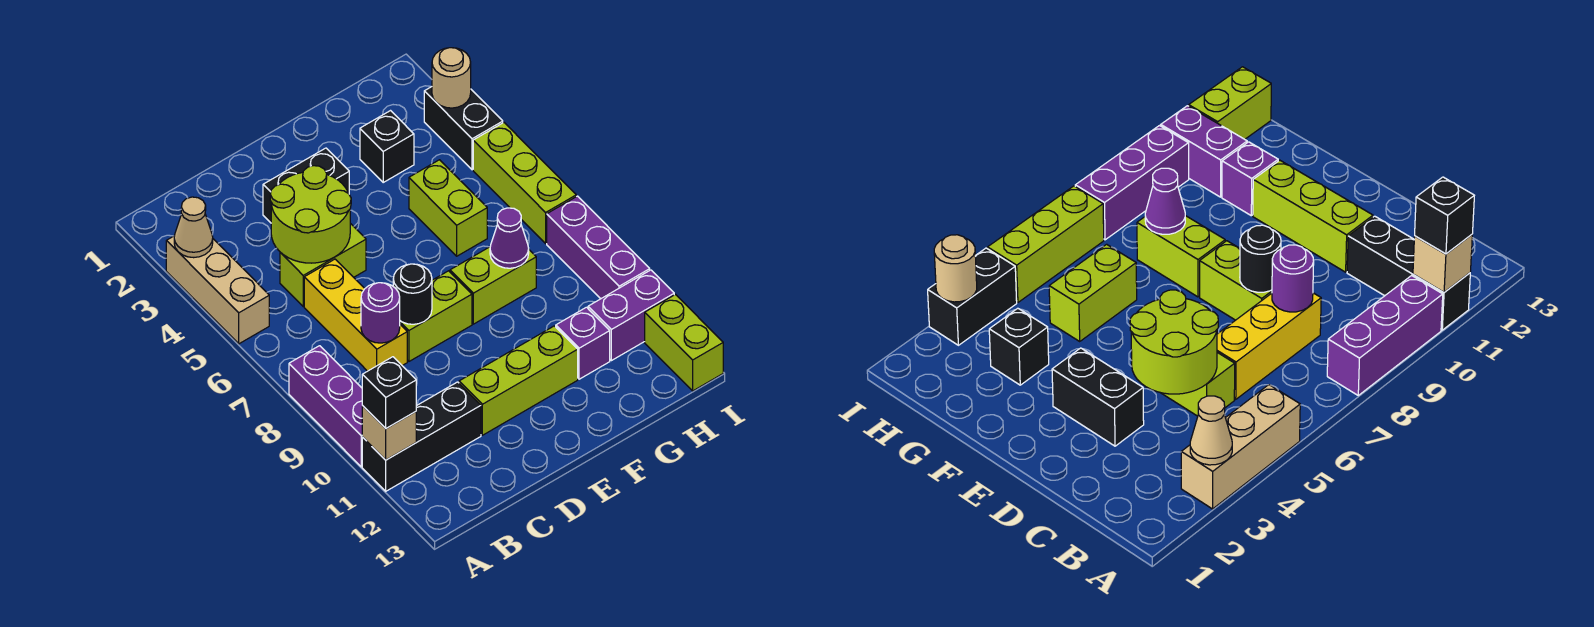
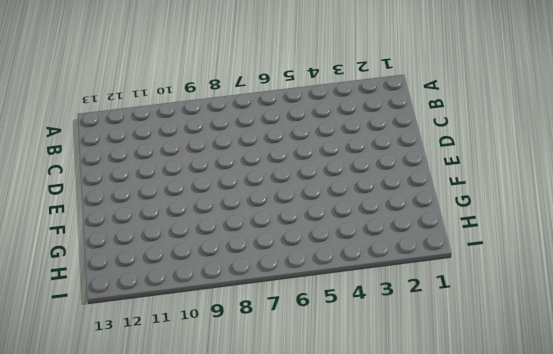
none -> tan 1x3 brick [166,236,269,344]
none -> purple 1x3 brick [289,346,363,467]
none -> black 1x3 brick [362,382,481,491]

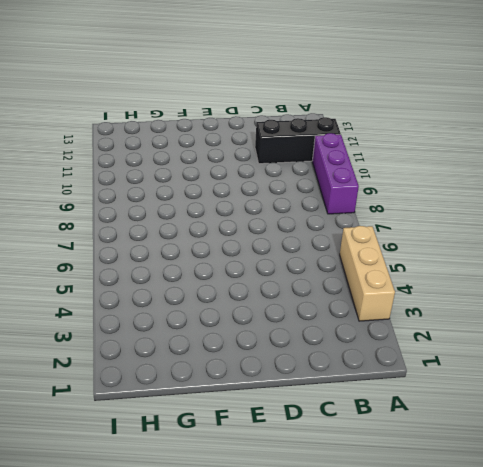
none -> lime 1x2 brick [280,223,366,306]
none -> yellow 1x3 brick [304,259,407,371]
none -> black 1x2 brick [263,148,349,223]

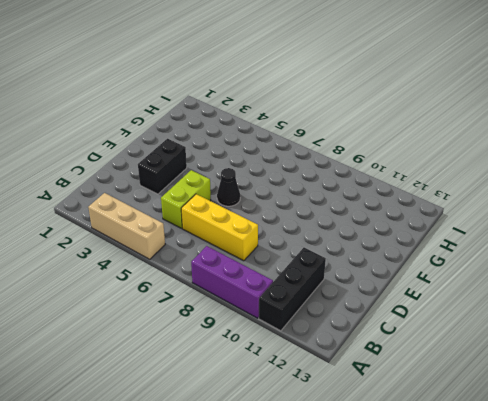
black 1x1 cone [217,168,240,206] -> none
none -> lime 1x2 brick [400,271,472,361]
none -> lime 1x3 brick [459,326,578,435]
none -> lime 1x2 brick [450,247,536,324]

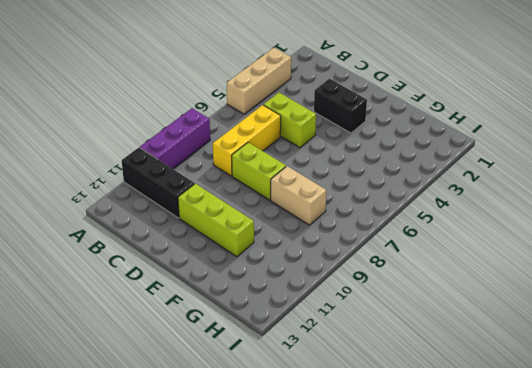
tan 1x2 brick [271,166,326,225] -> lime 1x2 brick [450,247,536,324]
none -> black 1x1 brick [360,111,414,182]
none -> lime 1x2 brick [409,160,487,256]
none -> purple 1x1 brick [556,307,610,379]

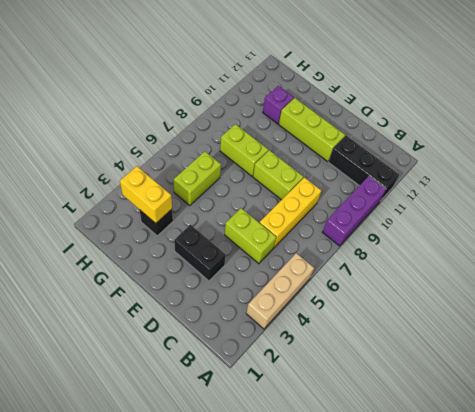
yellow 1x2 brick [120,166,172,223] -> none
none -> purple 1x2 brick [588,270,674,361]
none -> black 1x2 brick [424,87,503,170]
none -> lime 1x3 brick [473,123,576,243]

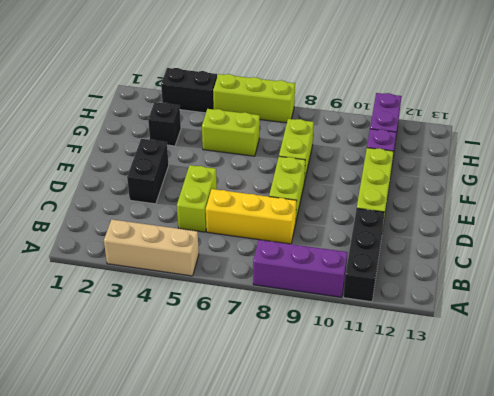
none -> purple 1x3 brick [547,196,650,299]
none -> lime 1x2 brick [645,295,723,391]
none -> tan 1x1 cone [174,197,213,258]

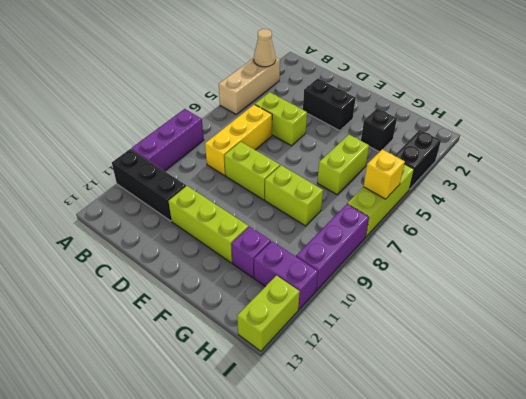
yellow 1x1 brick [364,149,405,199] -> none
none -> tan 1x1 brick [362,406,416,460]
none -> lime 2x2 round brick [270,166,351,263]
none -> purple 1x1 round brick [361,283,400,343]

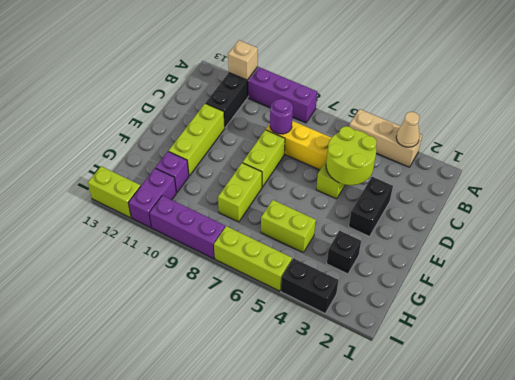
none -> black 1x1 round brick [393,264,432,324]
none -> purple 1x1 cone [490,208,529,268]
none -> tan 1x1 round brick [432,48,471,108]

